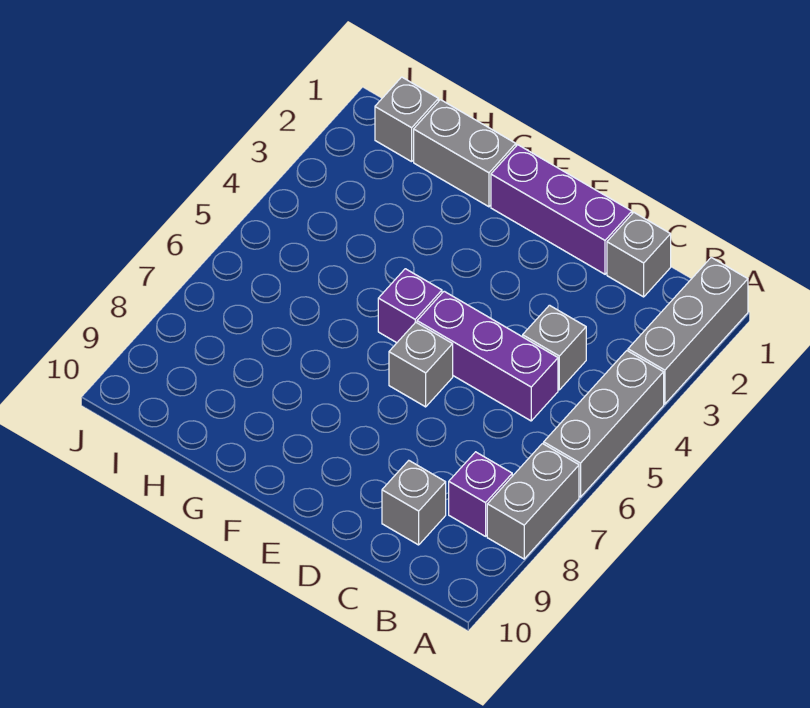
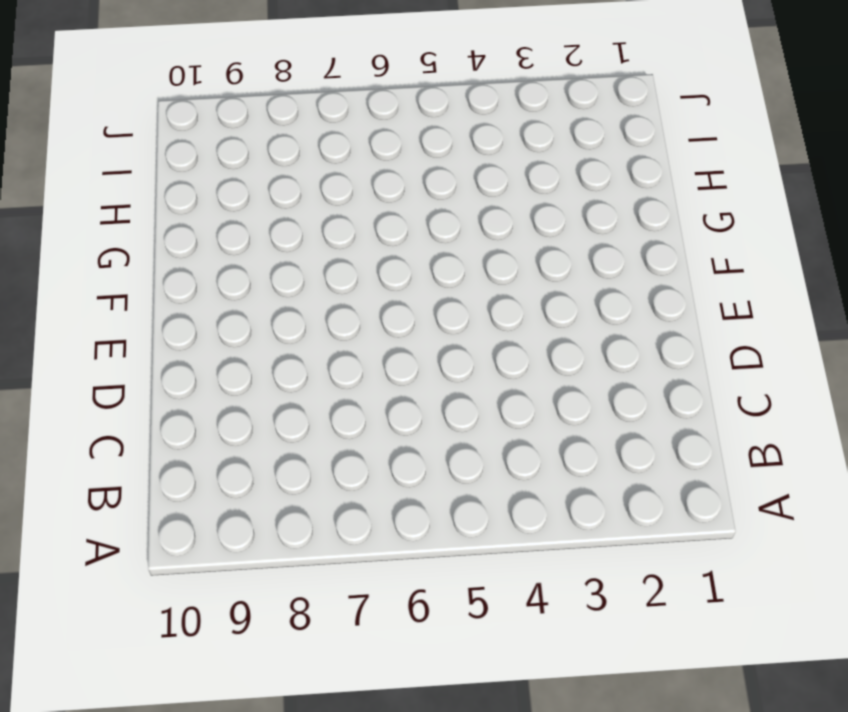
none -> grey 1x3 brick [628,258,748,404]
none -> grey 1x3 brick [544,351,664,497]
none -> grey 1x2 brick [487,444,579,559]

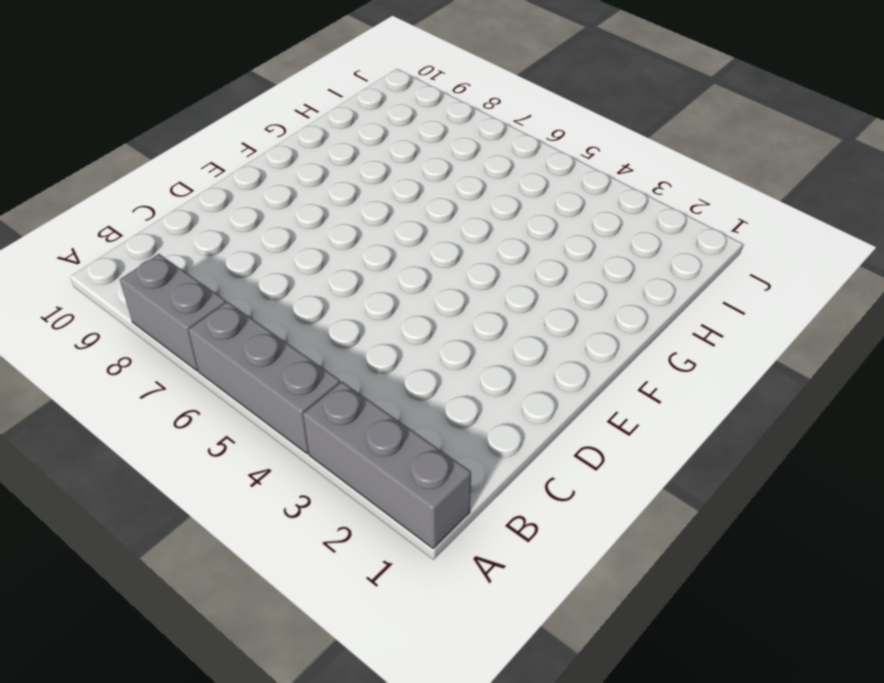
none -> purple 1x1 brick [449,452,512,536]
none -> grey 1x1 brick [607,212,671,297]
none -> grey 1x1 brick [523,305,586,390]

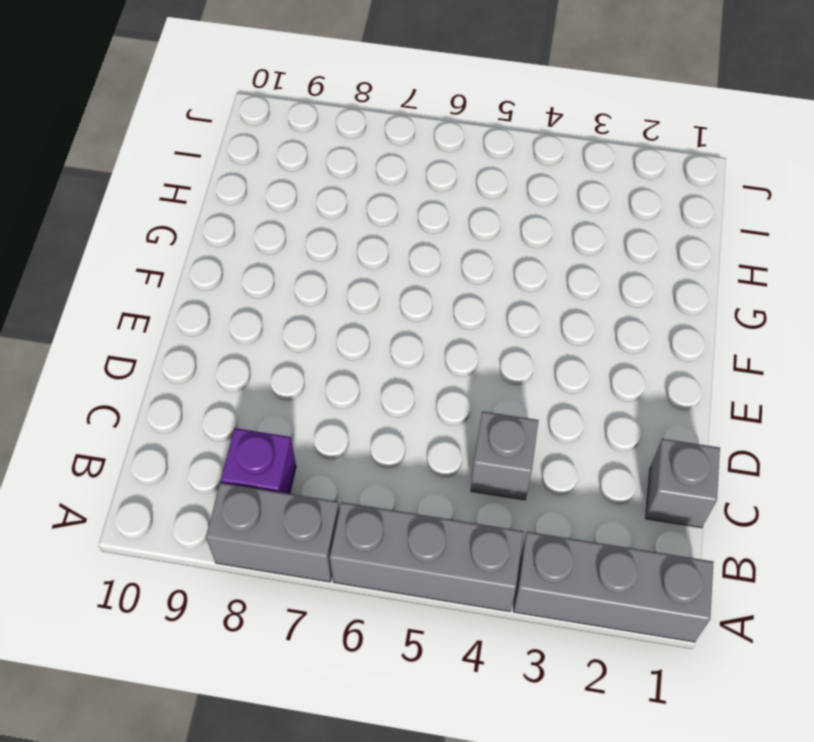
none -> purple 1x3 brick [417,291,558,421]
none -> grey 1x1 brick [382,461,446,545]
none -> purple 1x3 brick [491,145,632,274]

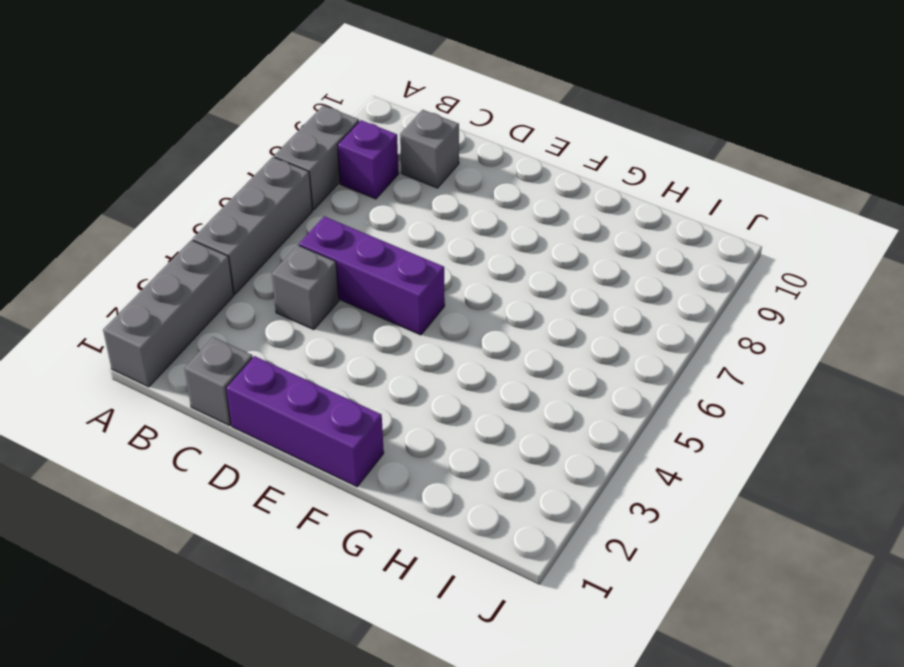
none -> grey 1x1 brick [389,322,453,407]
none -> purple 1x1 brick [378,269,442,343]
none -> grey 1x2 brick [414,100,516,207]

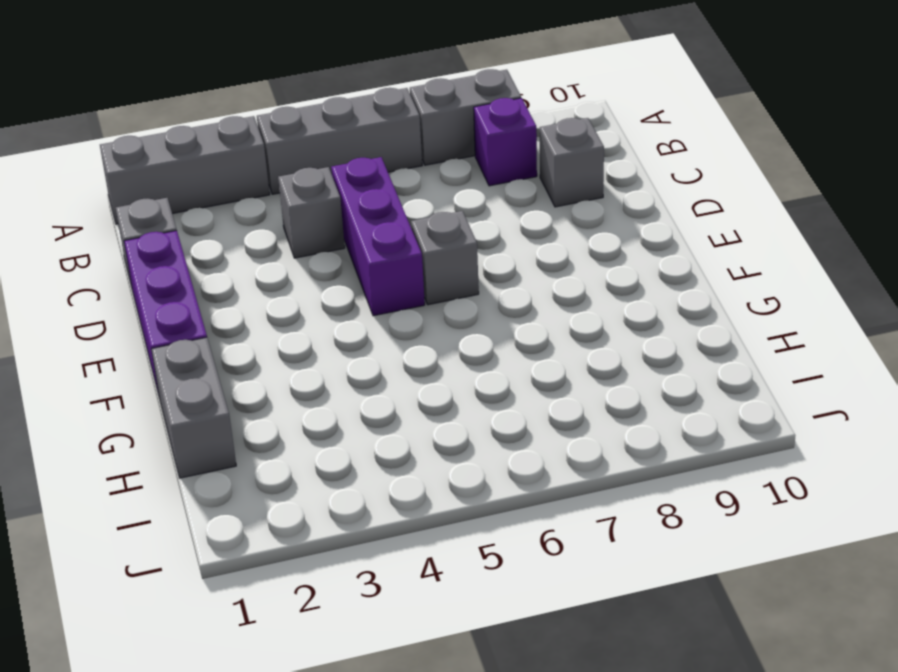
none -> purple 1x1 brick [378,269,442,343]
none -> grey 1x1 brick [375,77,438,162]

